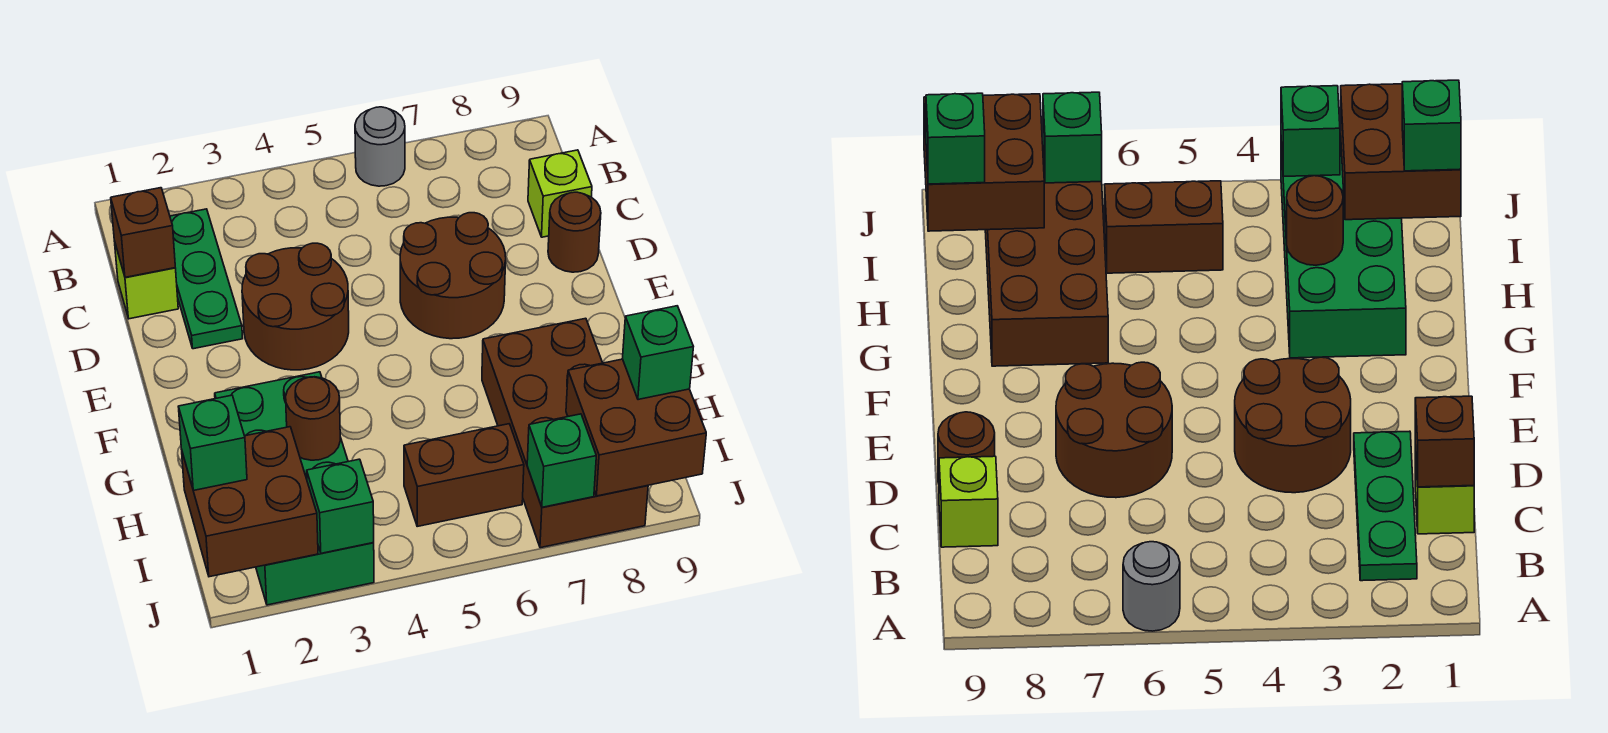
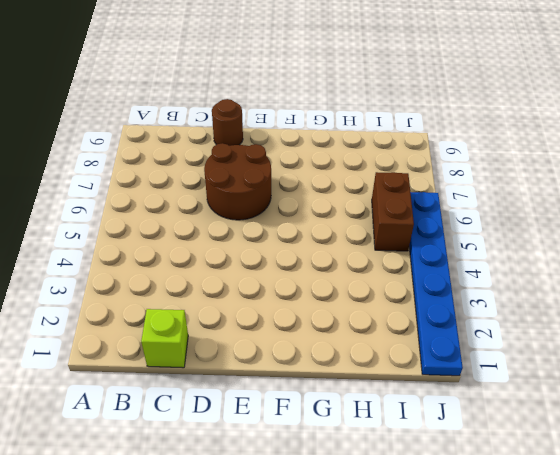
blue 1x6 plate [409,192,463,376] -> green 2x4 brick [215,372,374,605]
none -> grey 1x1 round brick [355,107,405,186]
none -> green 1x3 plate [170,209,243,349]
none -> lime 1x1 brick [528,150,592,237]

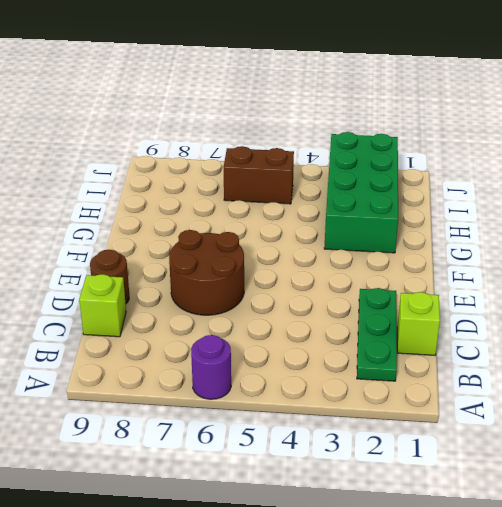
purple 1x1 round brick [191,335,231,399] -> grey 1x1 round brick [355,107,405,186]
none -> brown 2x2 round brick [242,243,349,370]
none -> brown 2x4 brick [482,318,648,548]
none -> brown 1x1 brick [111,188,175,277]

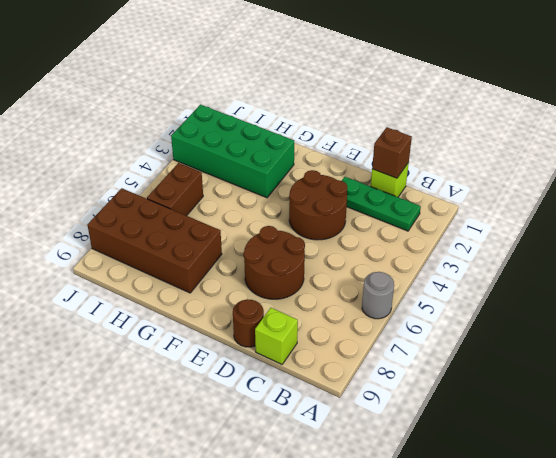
none -> brown 1x1 round brick [286,377,340,460]
none -> brown 2x2 brick [182,427,318,577]
none -> brown 2x2 brick [566,359,706,496]

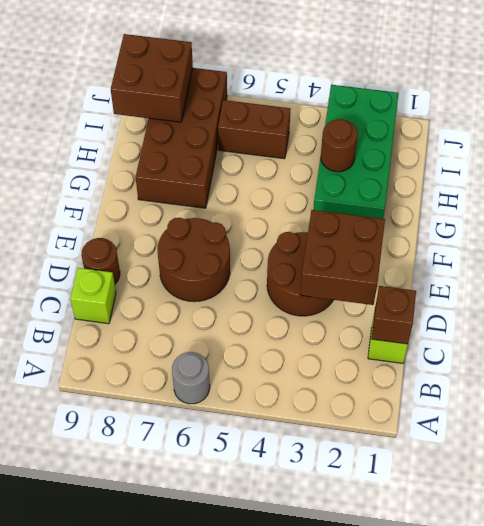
brown 2x2 brick [300,210,385,305] -> brown 2x2 brick moved to [182,427,318,577]
none -> green 1x3 plate [170,209,243,349]
none -> green 1x1 brick [307,459,374,553]
none -> green 1x1 brick [527,414,596,507]

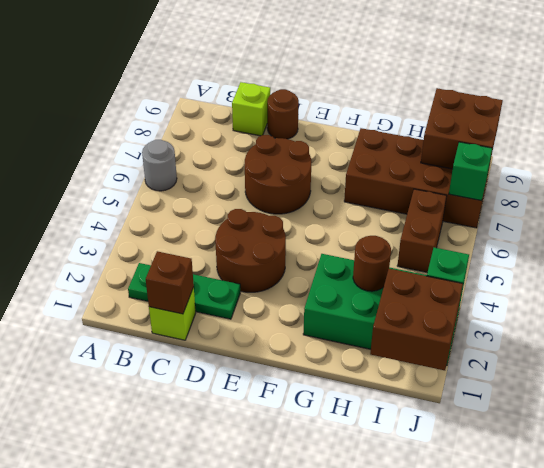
none -> green 1x1 brick [178,395,247,491]
none -> green 1x1 brick [622,306,693,400]

